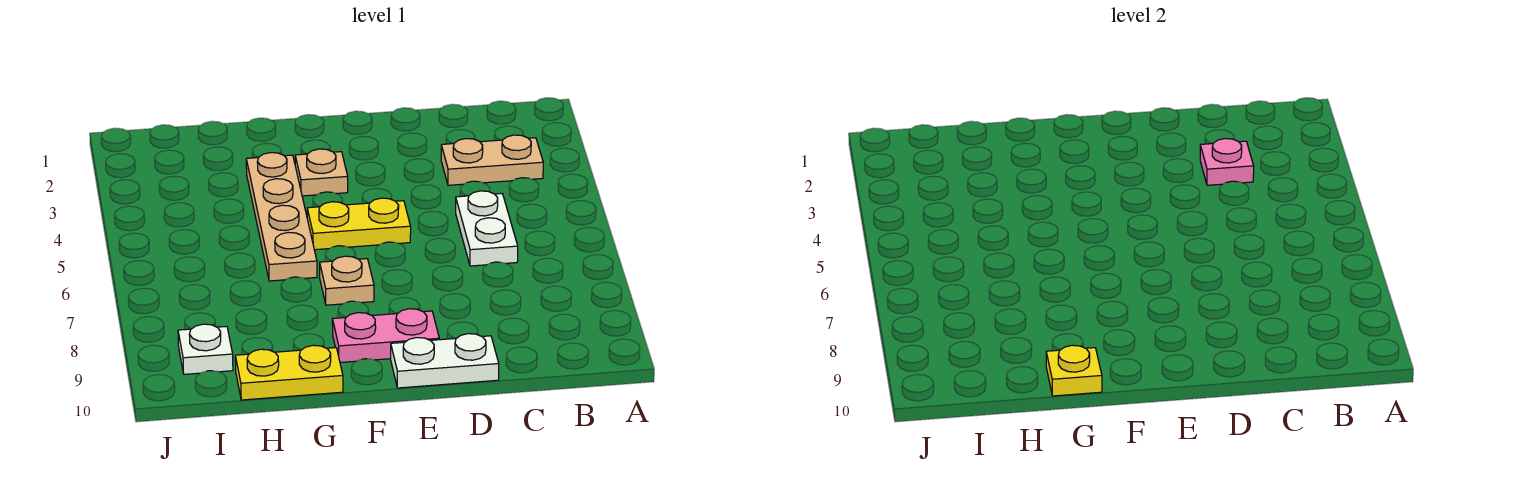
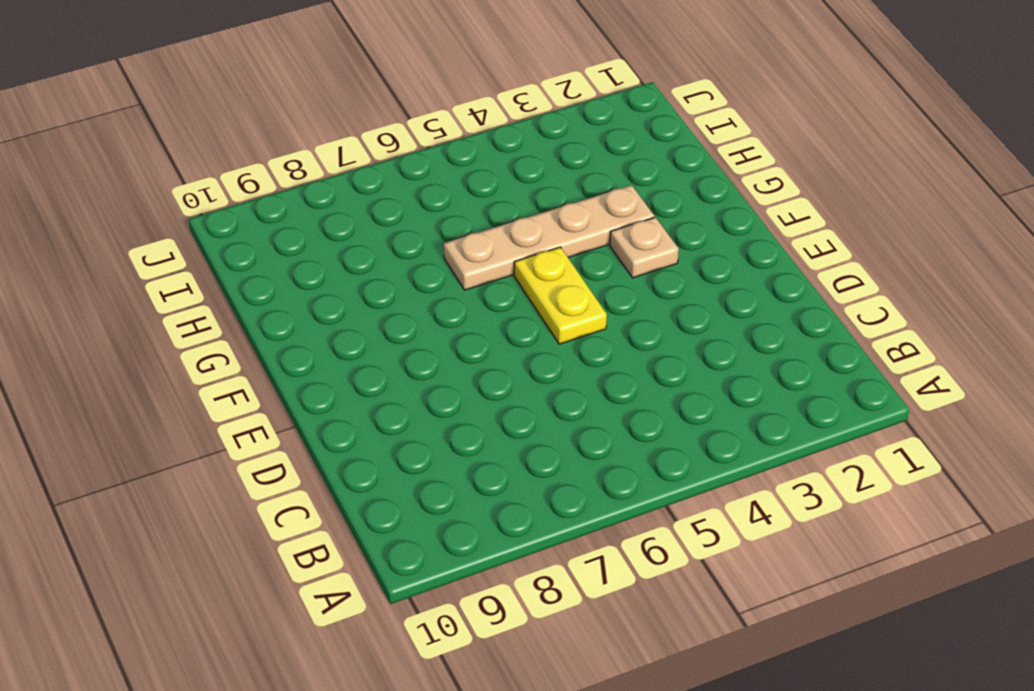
none -> tan 1x2 plate [441,135,543,185]
none -> white 1x2 plate [456,191,518,266]
none -> white 1x2 plate [391,334,499,388]

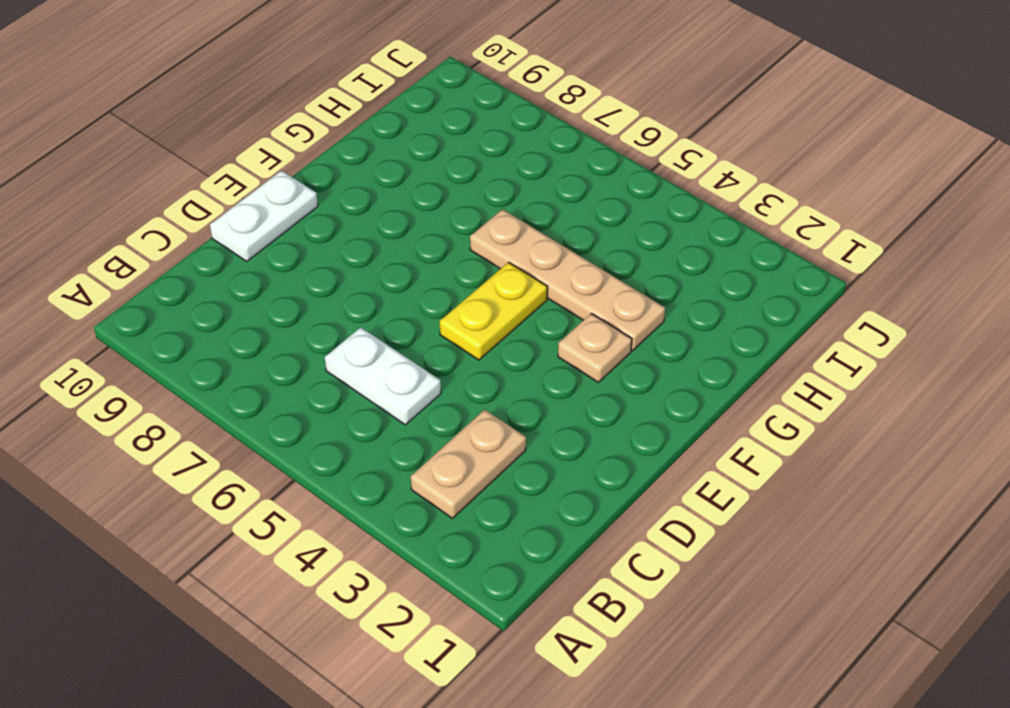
none -> pink 1x2 plate [332,309,439,363]
none -> tan 1x1 plate [320,256,374,305]
none -> yellow 1x2 plate [235,345,343,400]

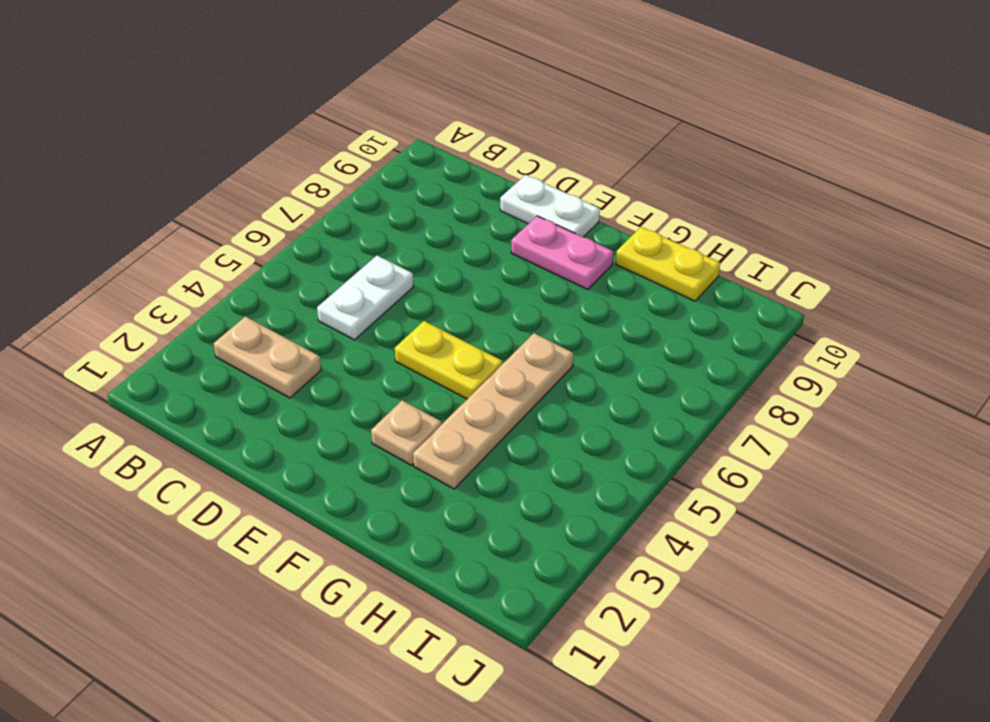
none -> tan 1x1 plate [320,256,374,305]
none -> white 1x1 plate [178,324,233,374]
none -> pink 1x1 plate [1200,139,1254,185]

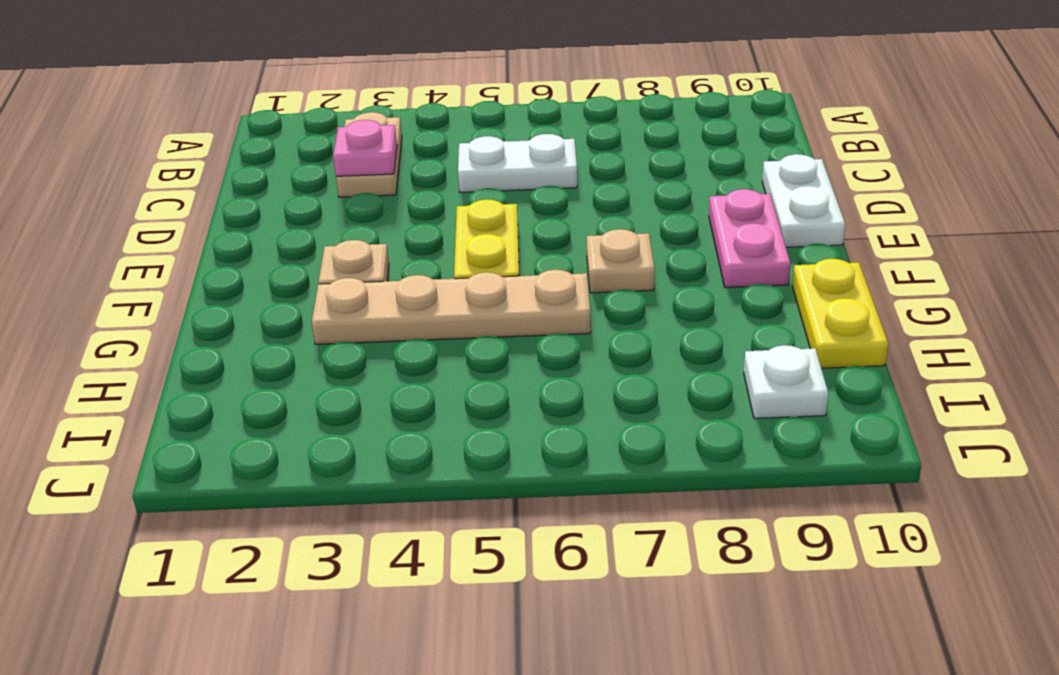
none -> yellow 1x1 plate [1046,345,1102,396]

